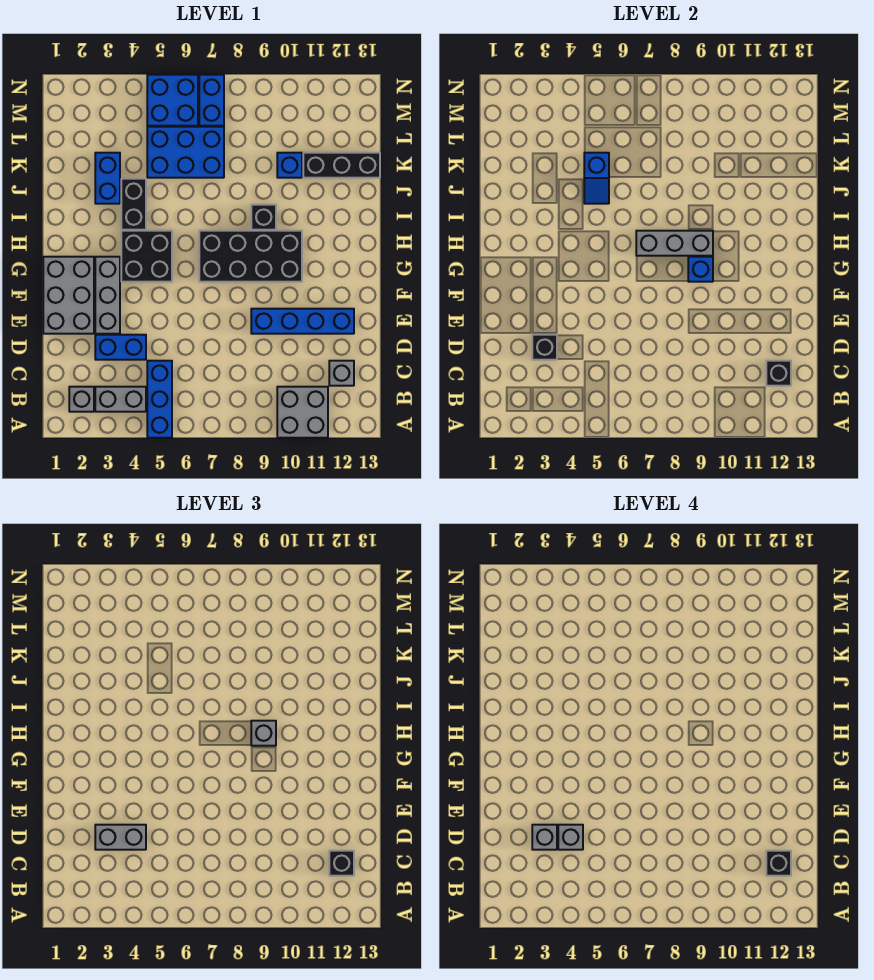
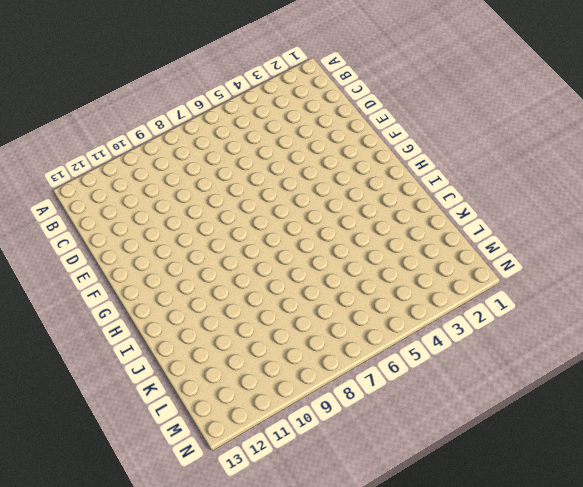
none -> blue 1x3 brick [147,361,172,438]
none -> grey 2x2 brick [277,387,328,438]
none -> grey 1x1 brick [69,387,94,412]
none -> grey 1x2 brick [95,387,146,412]

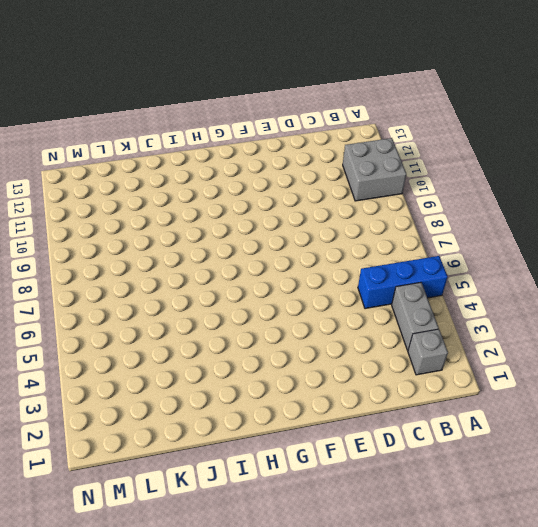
none -> grey 1x1 brick [329,361,354,386]
none -> blue 1x2 brick [95,335,146,360]
none -> grey 2x3 brick [43,257,94,334]
none -> grey 1x3 brick [95,257,120,334]

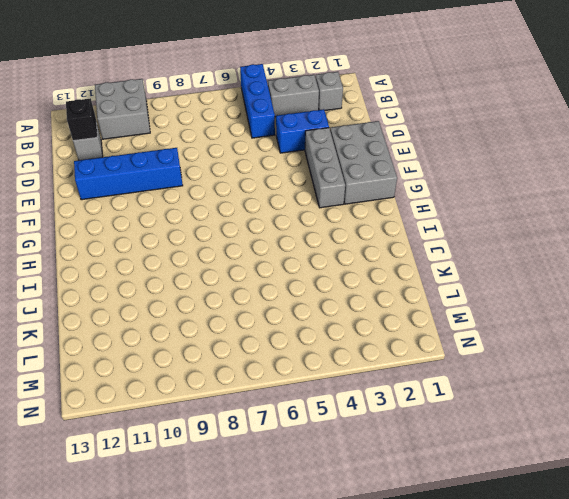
none -> black 2x2 brick [121,231,172,282]
none -> black 2x4 brick [199,231,302,282]
none -> black 1x2 brick [121,179,146,230]
none -> black 1x1 brick [251,205,276,230]

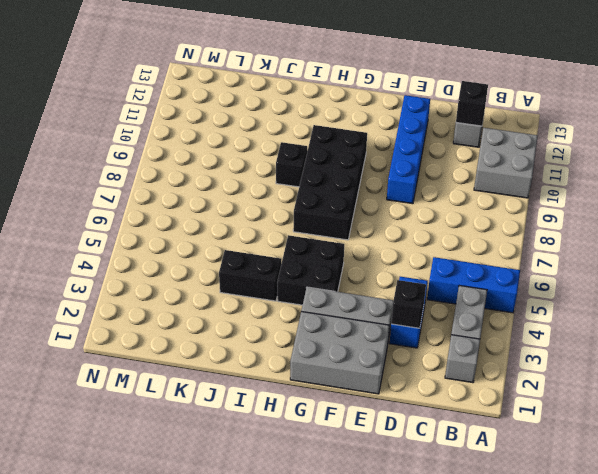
none -> blue 1x2 brick [95,153,120,204]
none -> blue 2x3 brick [147,127,224,178]
none -> blue 1x1 brick [277,153,302,178]
none -> black 1x3 brick [303,153,380,178]

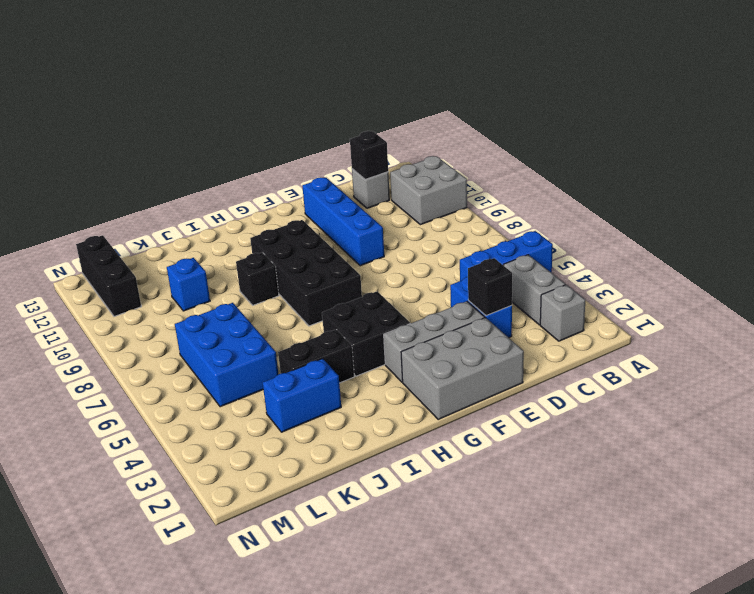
black 1x3 brick [76,235,141,316] -> black 1x3 brick moved to [303,153,380,178]
none -> blue 2x2 brick [147,75,198,126]
none -> blue 1x2 brick [199,75,224,126]
none -> blue 1x1 brick [688,257,713,282]
none -> grey 1x3 brick [636,231,713,256]

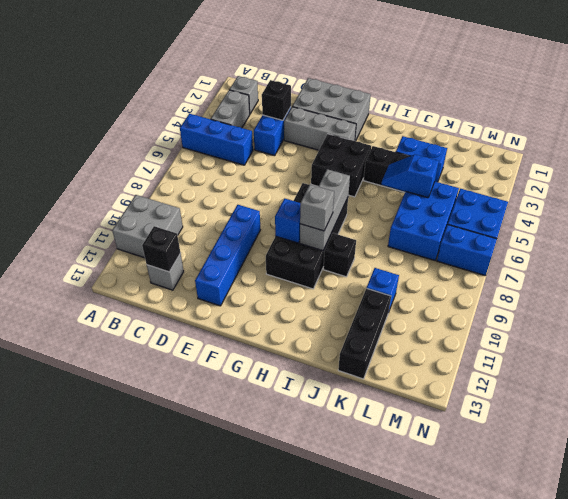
none -> black 1x1 brick [329,851,354,876]
none -> grey 1x2 brick [95,825,146,850]
none -> black 1x1 brick [766,851,791,876]
none -> grey 1x1 brick [532,825,557,850]

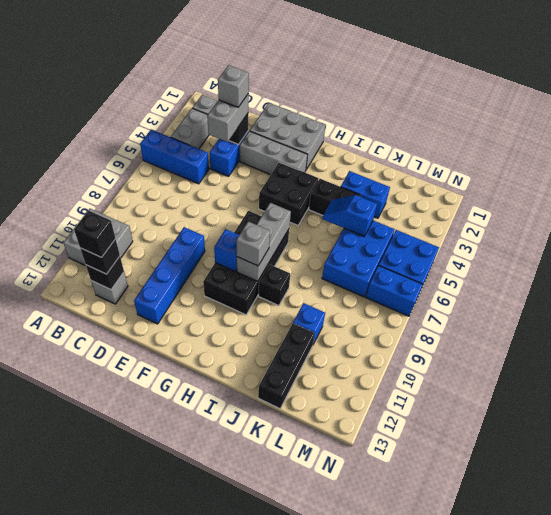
none -> grey 1x1 brick [558,825,583,850]

